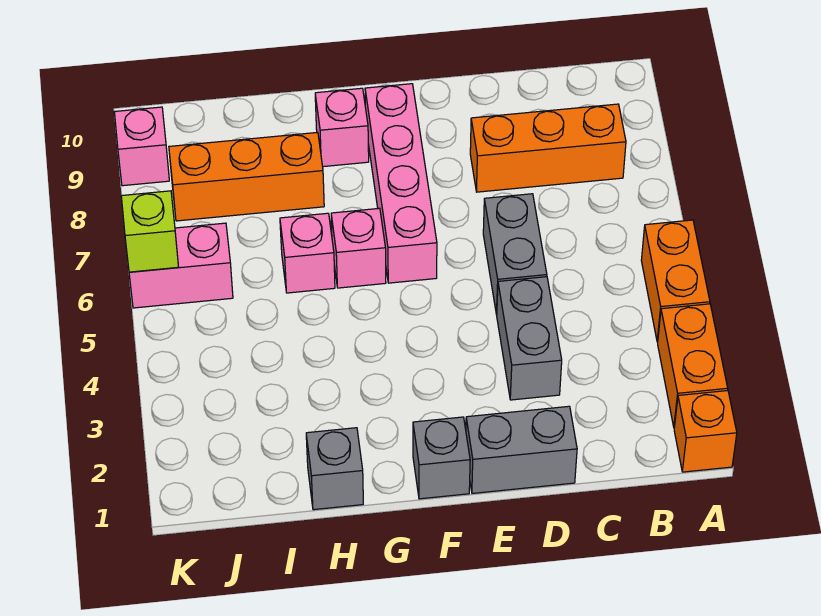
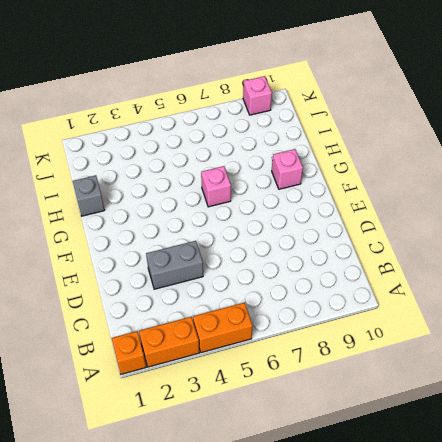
none -> orange 1x3 brick [470,104,626,192]
none -> grey 1x2 brick [466,406,577,493]
none -> grey 1x2 brick [483,194,547,315]

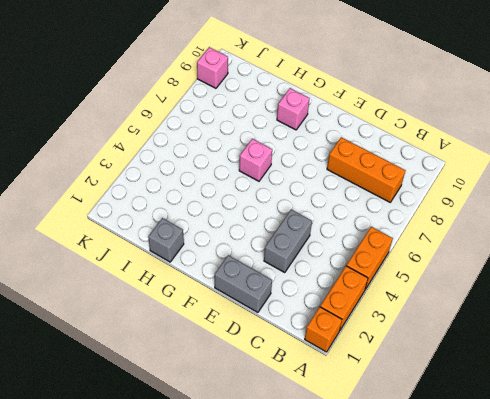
none -> grey 1x2 brick [483,194,547,315]
none -> grey 1x1 brick [413,417,470,499]
none -> pink 1x4 brick [365,84,437,283]

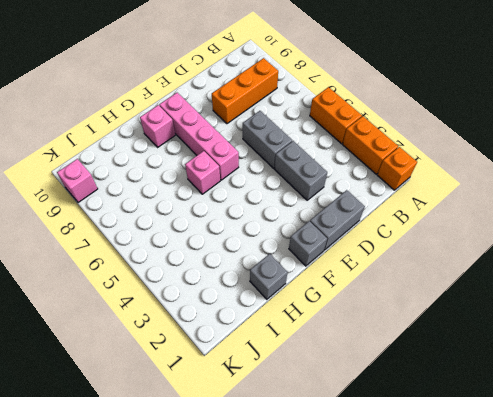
none -> pink 1x1 brick [280,213,335,293]
none -> orange 1x3 brick [169,132,324,221]
none -> pink 1x2 brick [129,223,233,308]

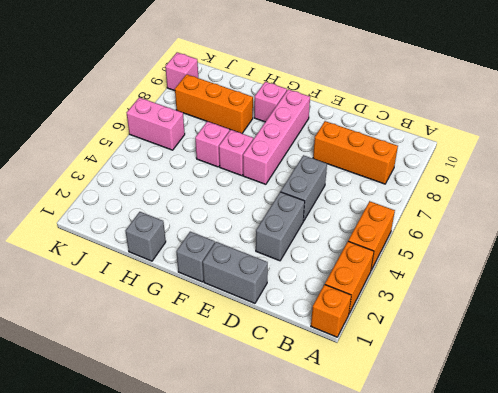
none -> lime 1x1 brick [121,191,178,272]

